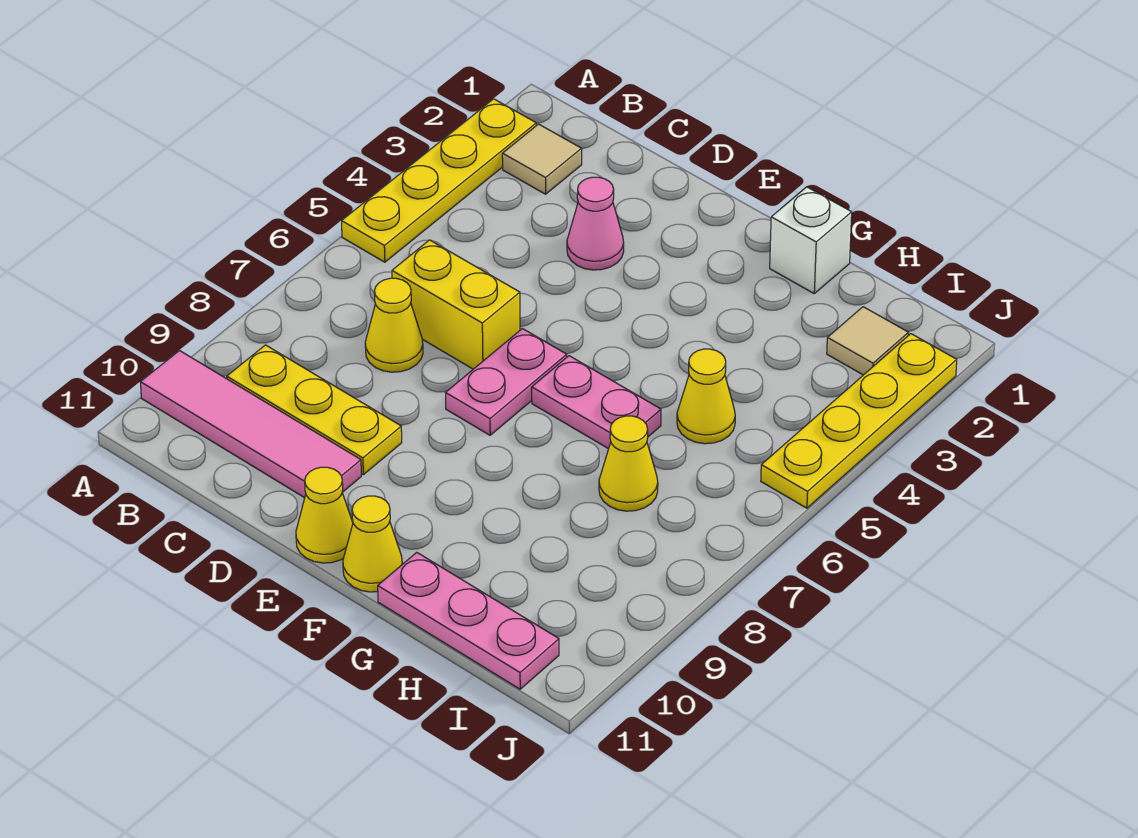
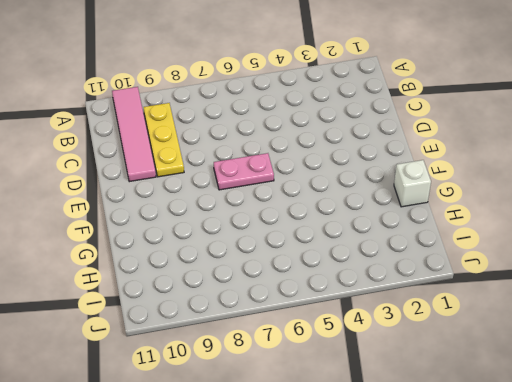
none -> yellow 1x4 plate [342,99,536,262]
none -> tan 1x1 tile [502,124,582,194]
none -> yellow 1x2 brick [392,240,520,369]

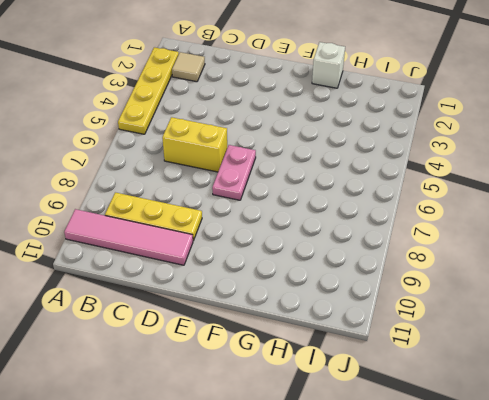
none -> yellow 1x1 cone [365,278,423,372]
none -> pink 1x1 cone [567,177,624,270]
none -> yellow 1x1 cone [296,467,353,563]

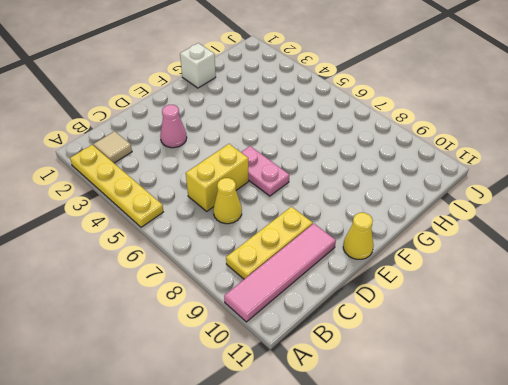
none -> pink 1x2 plate [532,356,661,449]
none -> yellow 1x1 cone [343,496,402,592]
none -> pink 1x3 plate [378,552,559,689]

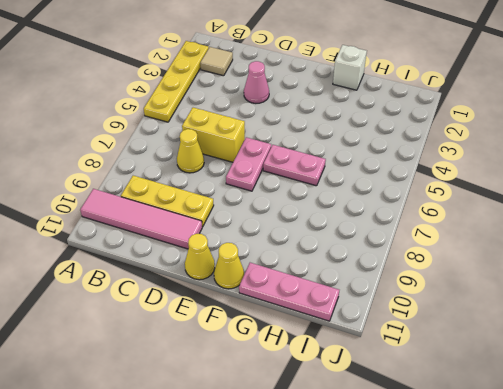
none -> yellow 1x1 cone [677,349,735,444]
none -> yellow 1x1 cone [599,416,658,511]
none -> tan 1x1 tile [827,307,908,375]

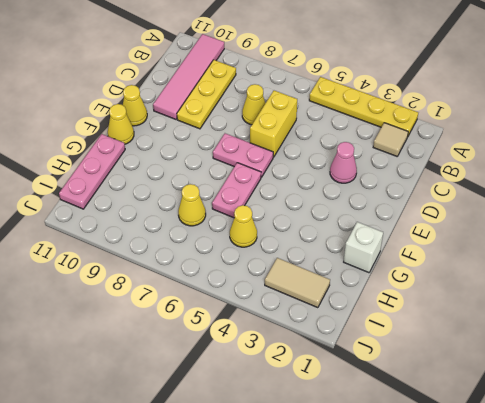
tan 1x2 tile [265,258,330,308] -> tan 1x1 tile [827,307,908,375]
none -> yellow 1x4 plate [761,334,957,508]

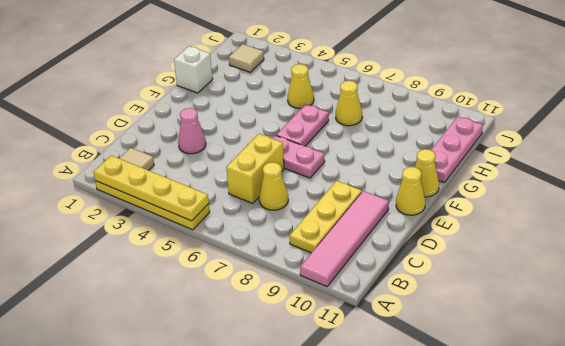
yellow 1x4 plate [94,155,209,221] -> yellow 1x4 plate moved to [761,334,957,508]

